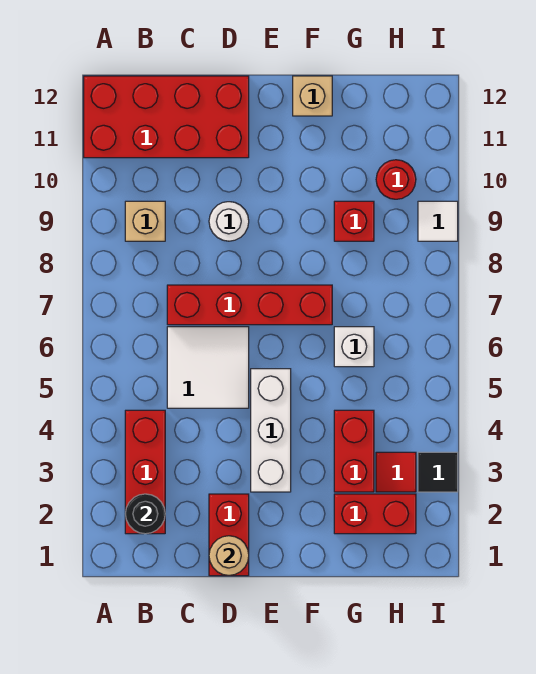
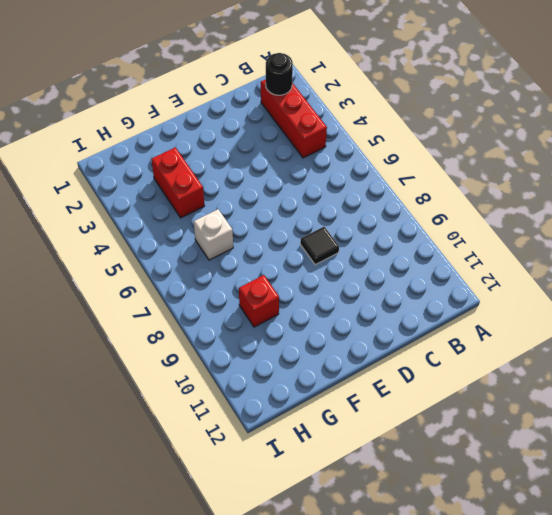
black 1x1 tile [300,227,339,265] -> black 1x1 tile moved to [418,452,458,492]
none -> red 2x4 brick [84,76,249,158]
none -> tan 1x1 brick [125,201,165,241]
none -> white 2x2 tile [167,327,249,408]

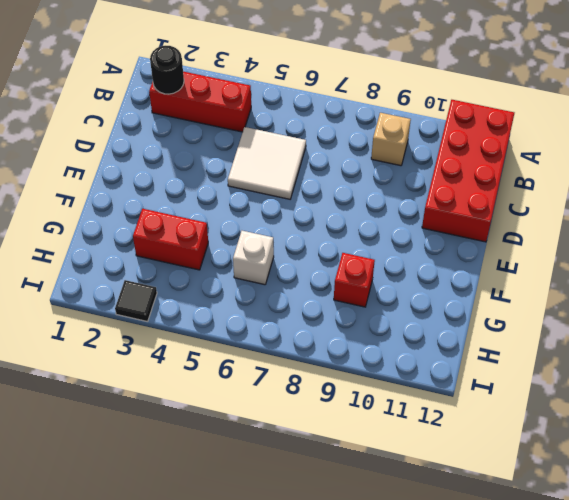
none -> red 1x4 brick [167,285,332,325]
none -> red 1x2 brick [209,494,249,576]
none -> white 1x1 round brick [209,202,249,241]

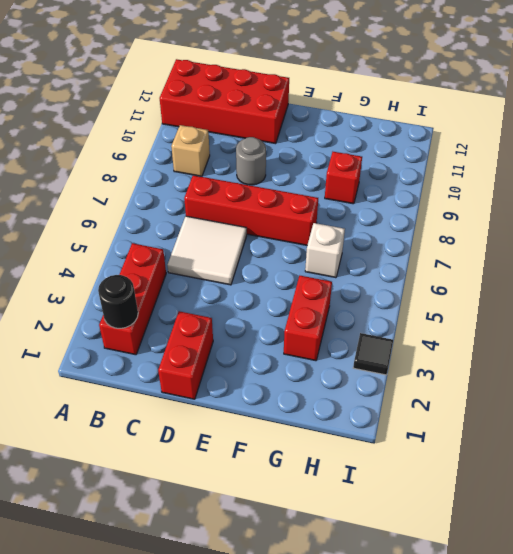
grey 1x1 round brick [236,137,266,185] -> white 1x1 round brick [209,202,249,241]
none -> white 1x3 brick [251,369,291,492]
none -> tan 1x1 brick [293,76,332,116]
none -> red 1x2 brick [334,494,416,534]

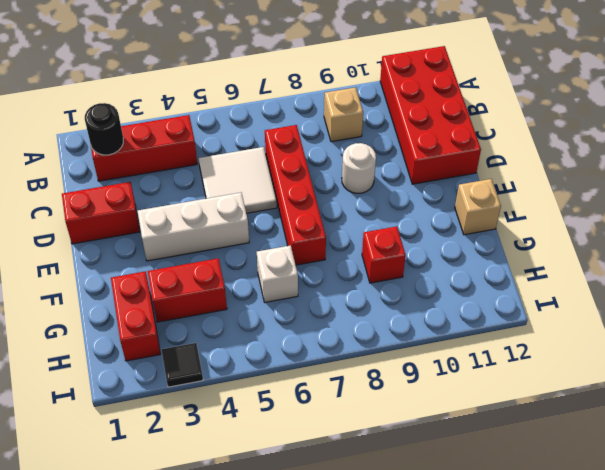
none -> red 1x1 tile [376,452,416,492]
none -> red 1x1 round brick [376,160,416,199]
none -> white 1x1 tile [418,201,458,241]

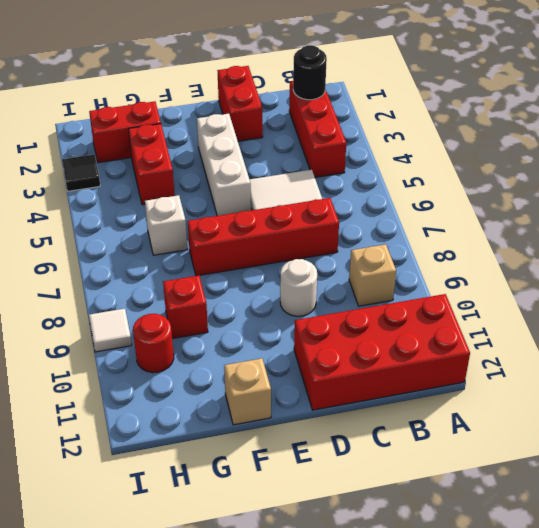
none -> red 1x1 tile [376,452,416,492]
none -> tan 1x1 round brick [209,536,249,575]

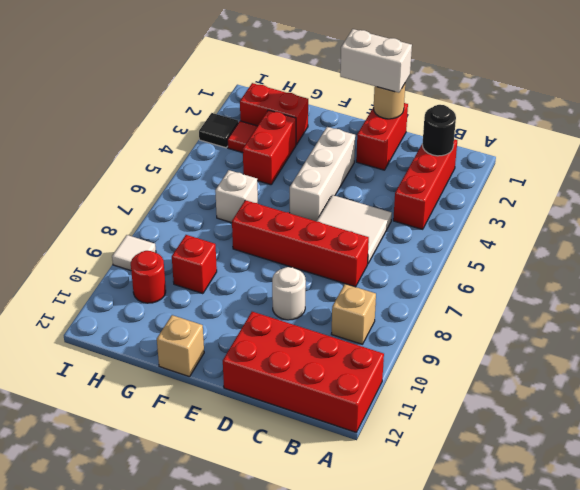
white 1x2 brick [340,29,412,93] -> none

